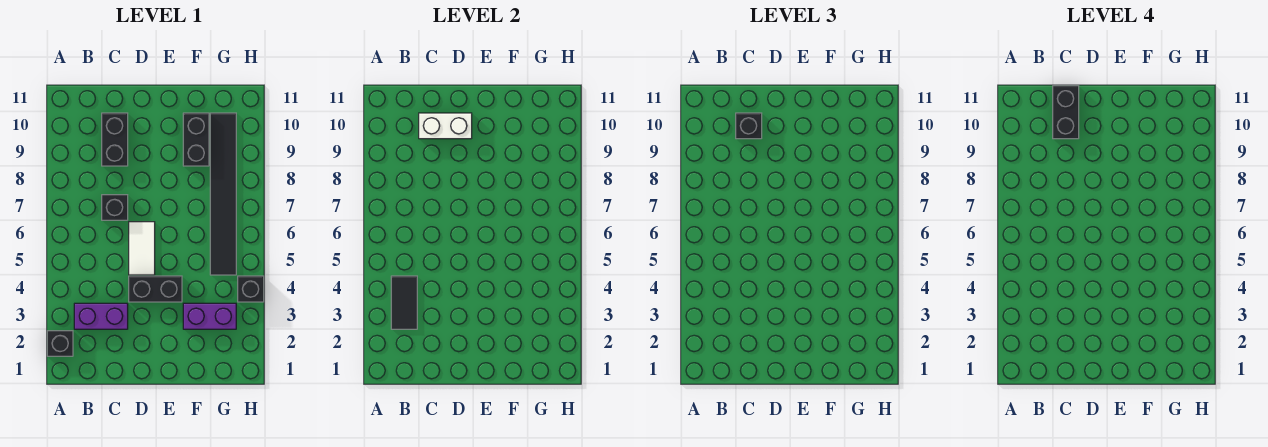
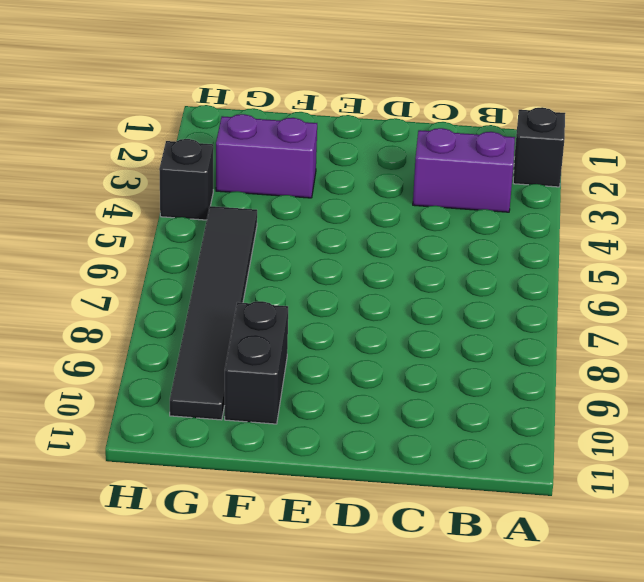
none -> black 1x1 brick [102,195,128,220]
none -> black 1x2 brick [102,113,128,166]
none -> black 1x2 brick [129,276,182,302]

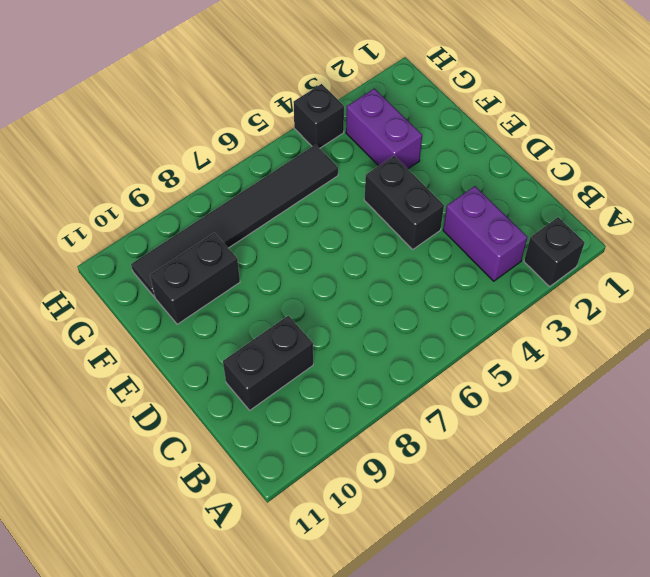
none -> black 1x1 brick [102,195,128,220]
none -> white 1x2 tile [129,222,155,275]
none -> black 1x2 tile [391,276,417,329]

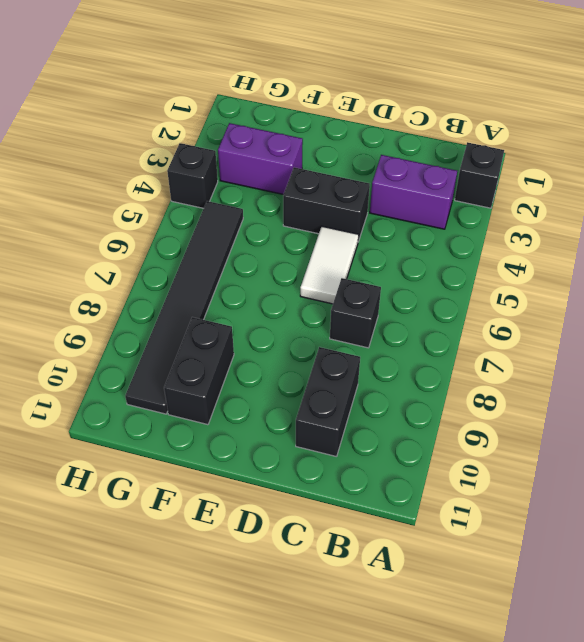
none -> black 1x2 tile [391,276,417,329]
none -> white 1x2 brick [419,113,472,139]
none -> black 1x1 brick [736,113,762,139]

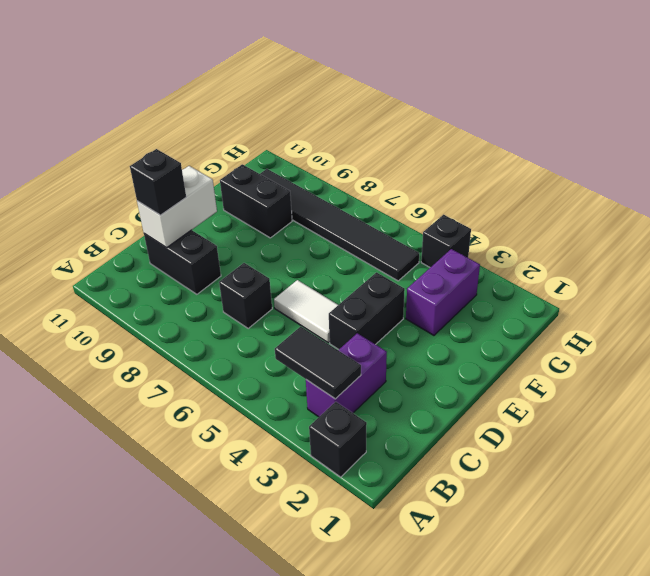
none -> black 1x2 brick [1053,86,1079,139]

